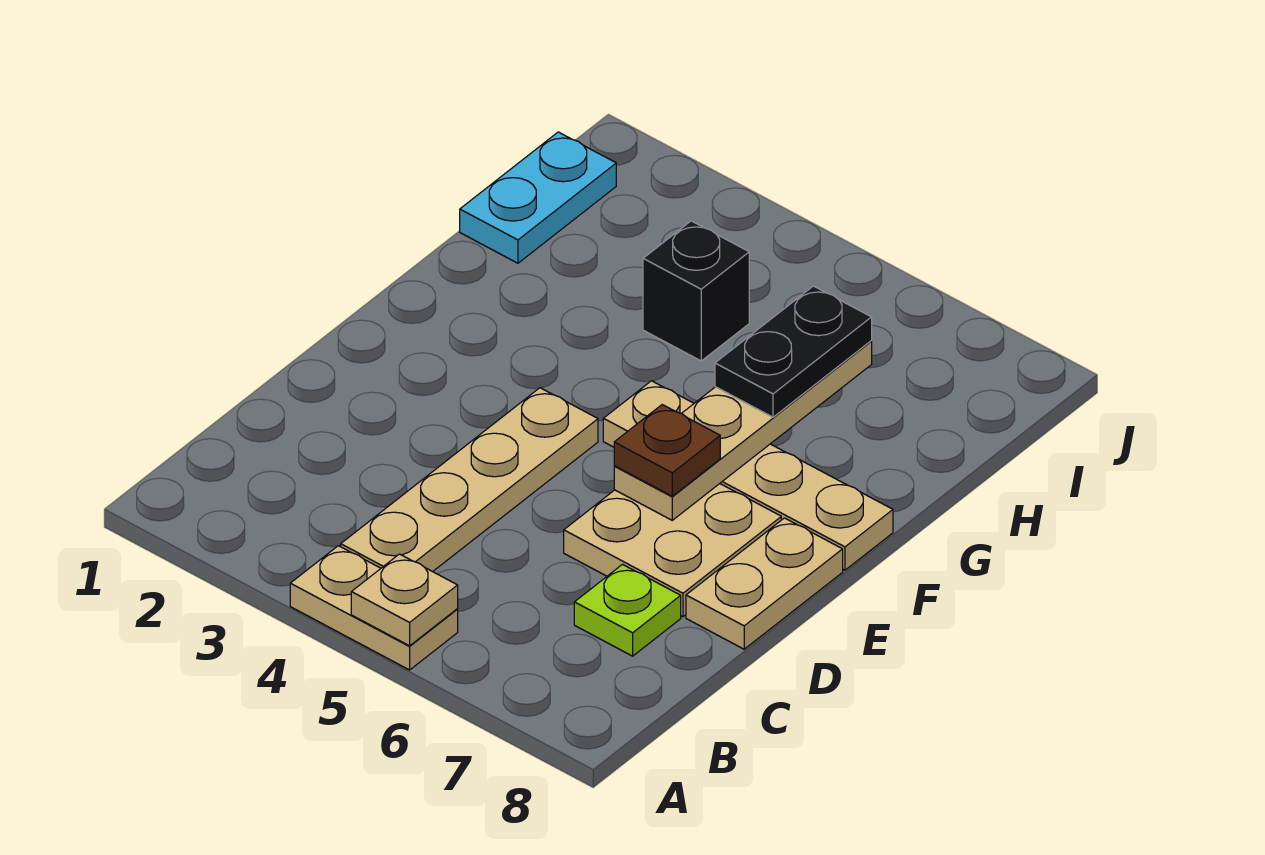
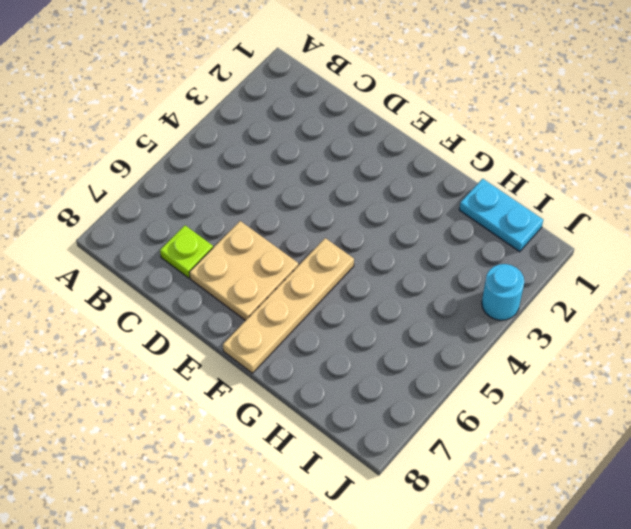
cyan 1x1 round brick [482,264,524,320] -> none
none -> tan 1x2 plate [290,546,458,670]
none -> tan 1x4 plate [341,388,598,572]
none -> tan 1x2 plate [686,518,843,649]

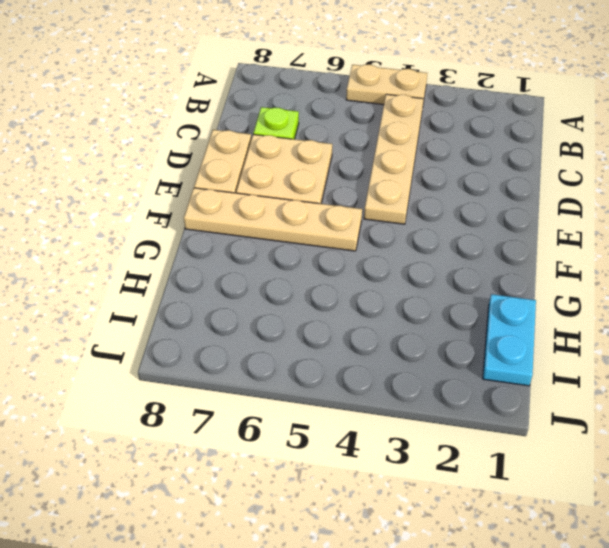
none -> black 1x1 brick [643,221,749,361]
none -> tan 1x1 plate [351,554,458,646]
none -> tan 1x4 plate [614,341,872,520]

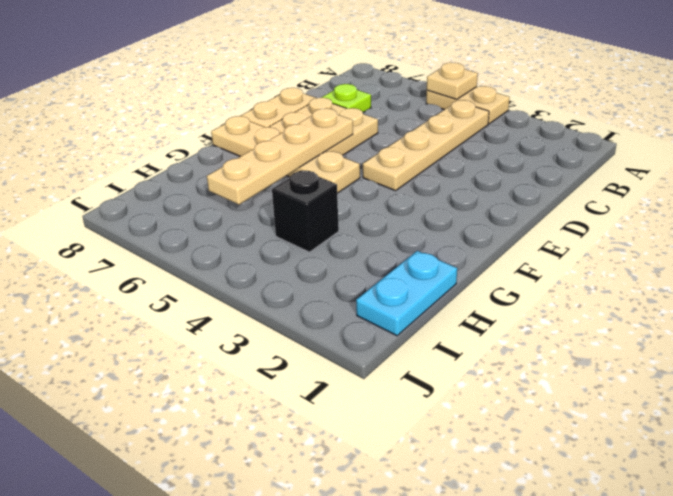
none -> brown 1x1 plate [614,405,720,496]
none -> black 1x2 plate [715,286,872,417]

